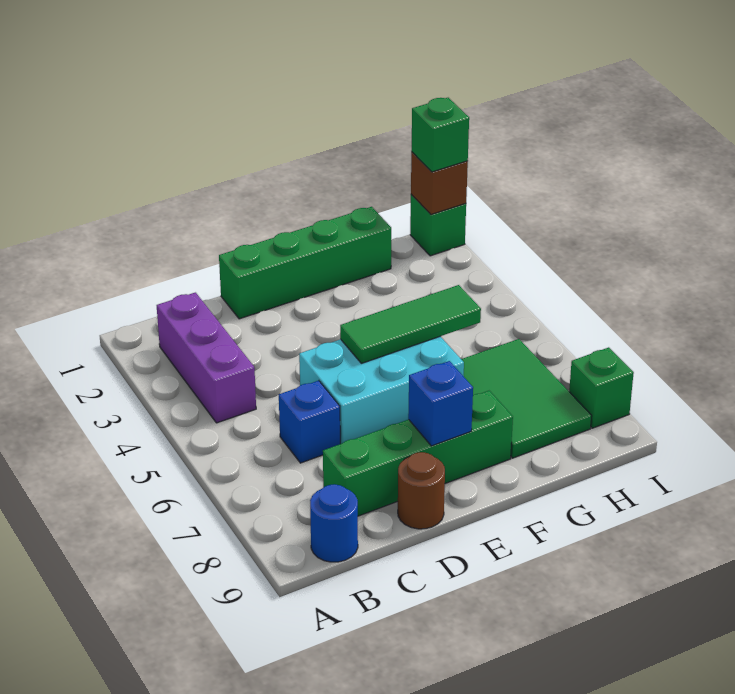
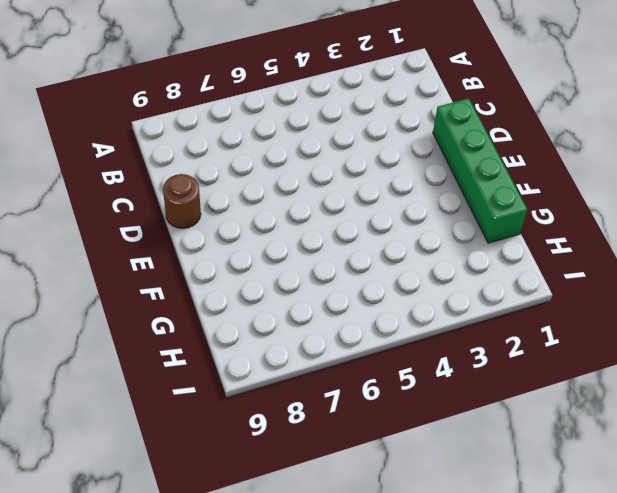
none -> purple 1x3 brick [157,293,256,423]
none -> blue 1x1 round brick [310,484,358,562]
none -> blue 1x1 brick [279,381,340,463]

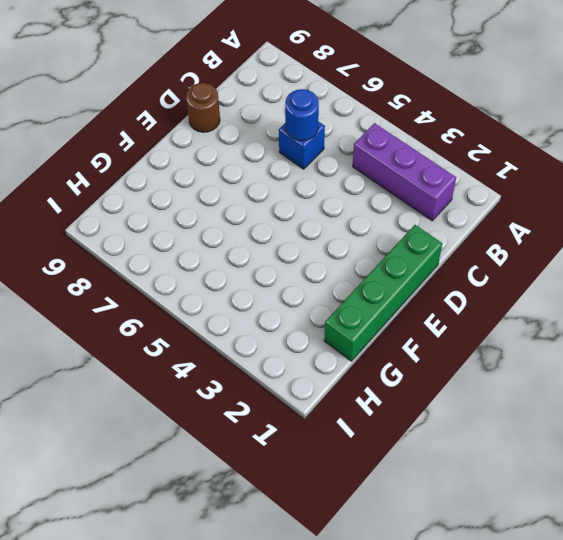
blue 1x1 round brick [285,89,319,141] -> blue 1x1 round brick moved to [310,484,358,562]
none -> green 1x4 brick [323,391,513,516]
none -> cyan 2x3 brick [299,336,464,444]
none -> green 2x3 tile [461,339,592,458]

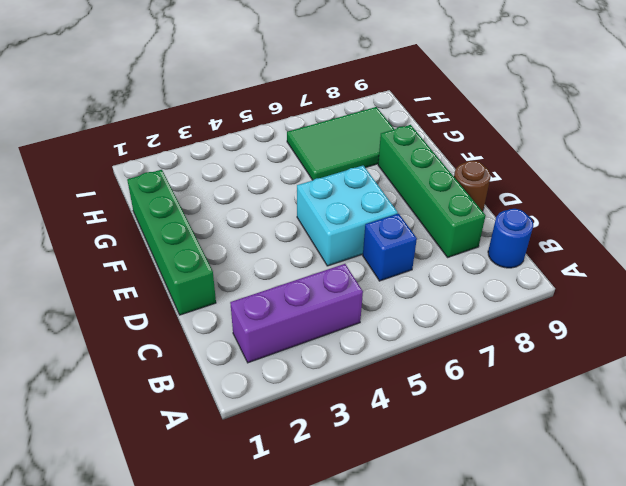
cyan 2x2 brick [297,166,398,266] -> cyan 2x3 brick [299,336,464,444]
none -> green 1x1 brick [410,194,466,256]
none -> green 1x1 brick [569,347,634,428]
none -> green 1x3 tile [340,285,481,363]

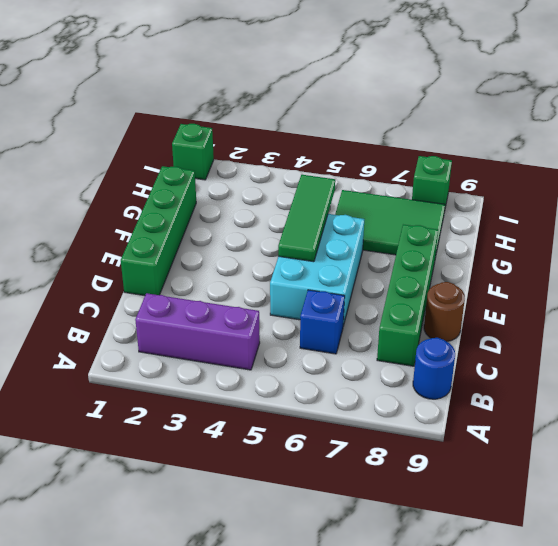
none -> blue 1x1 brick [408,361,473,446]
none -> brown 1x1 brick [411,152,468,214]
none -> green 1x1 brick [411,98,469,172]

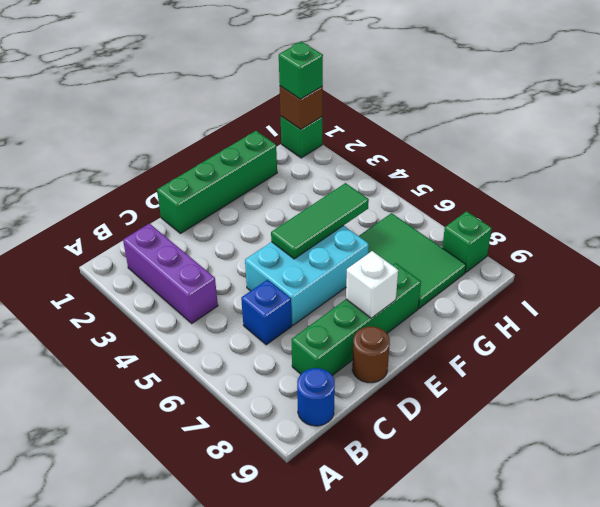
white 1x1 brick [346,251,398,318] -> blue 1x1 brick [408,361,473,446]

